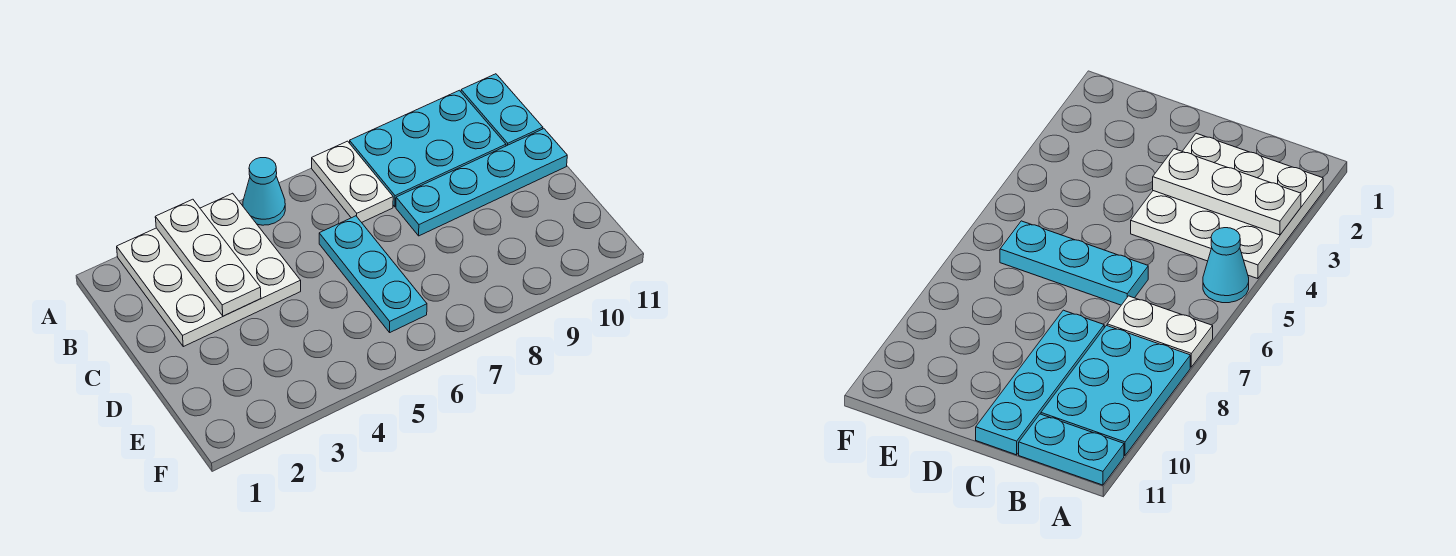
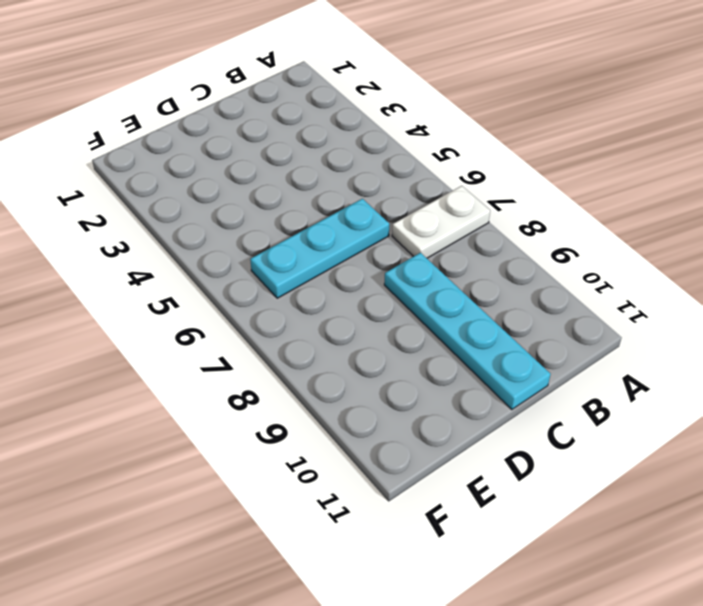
none -> white 3x3 plate [117,193,301,347]
none -> cyan 1x1 cone [243,158,285,225]

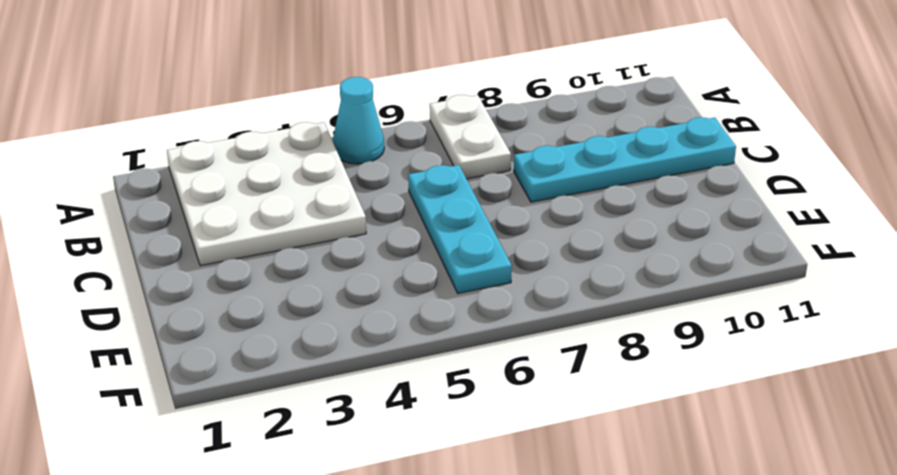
none -> cyan 2x3 plate [350,90,506,207]
none -> cyan 1x2 plate [461,74,543,146]

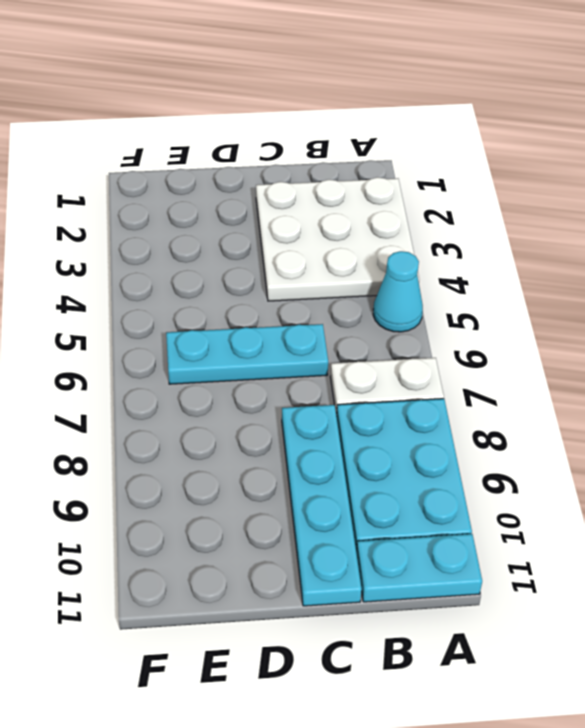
none -> white 1x3 plate [155,199,261,316]

